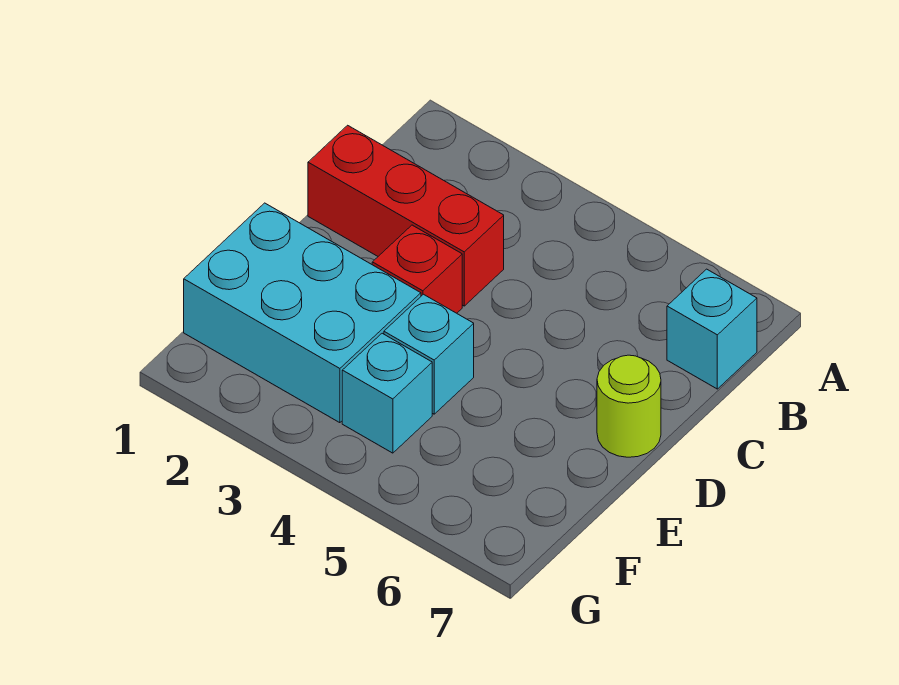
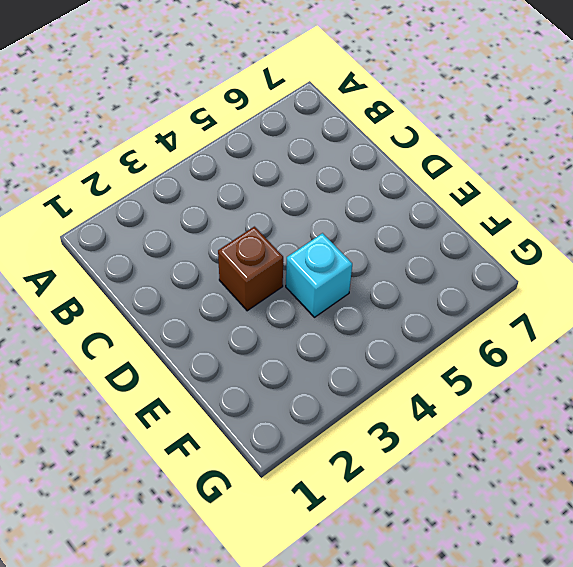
brown 1x1 brick [218,227,283,311] -> red 1x1 brick [372,225,462,313]
none -> cyan 1x1 brick [667,269,757,389]
none -> red 1x3 brick [308,125,504,306]

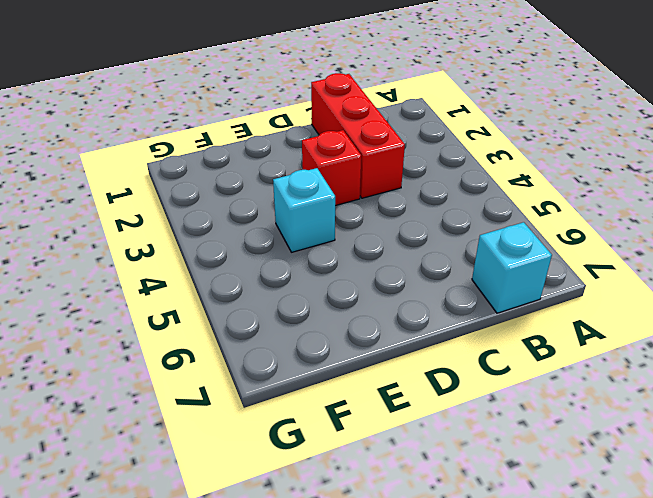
none -> lime 1x1 round brick [597,355,661,457]
none -> cyan 2x3 brick [184,203,421,423]

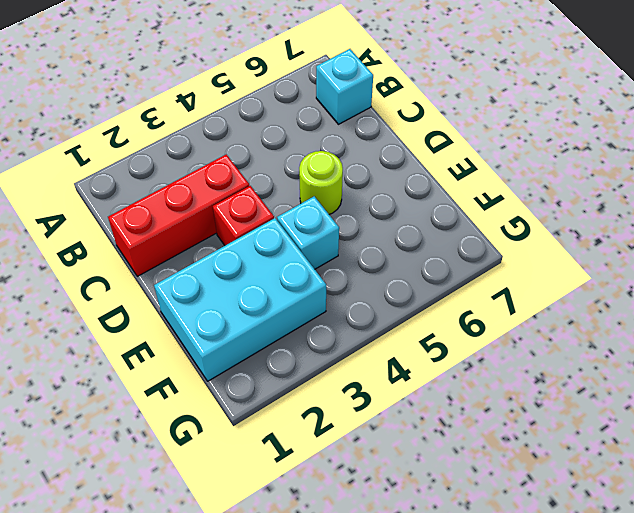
lime 1x1 round brick [299,151,343,214] -> lime 1x1 round brick moved to [597,355,661,457]
none -> cyan 1x1 brick [342,333,432,453]

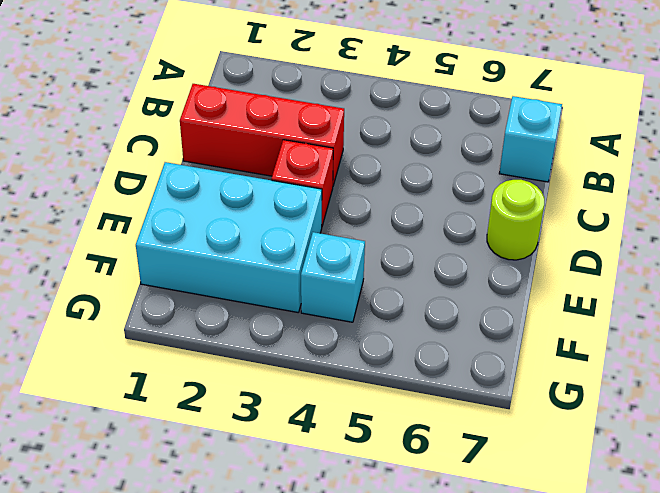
none -> cyan 1x1 brick [384,294,474,414]

